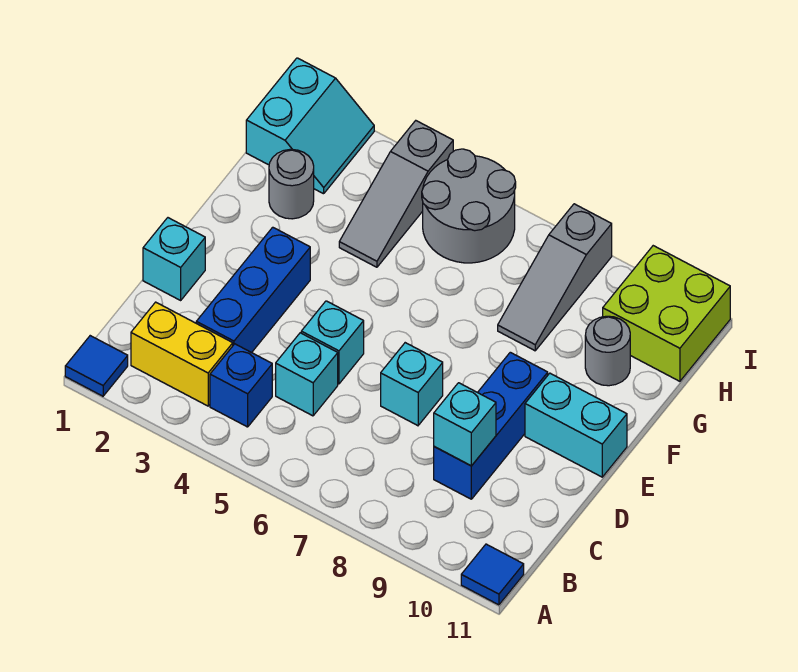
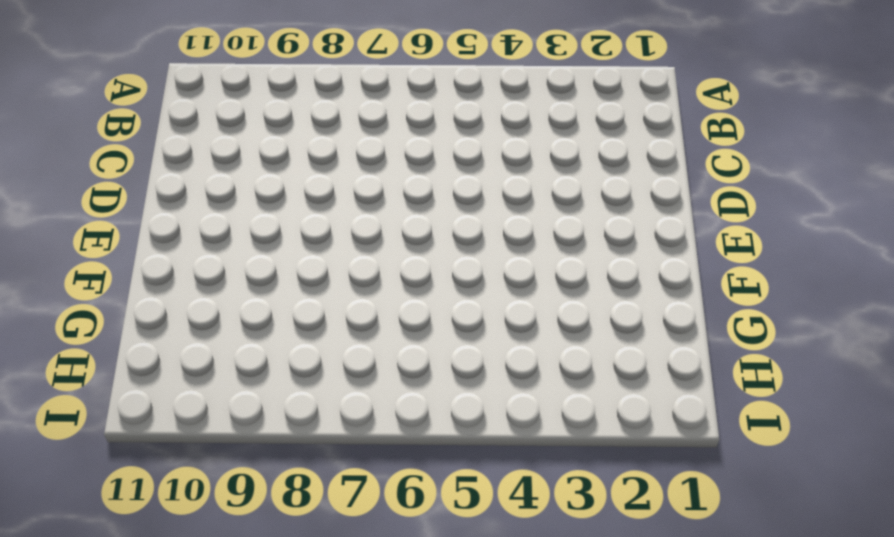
none -> blue 1x1 tile [65,336,128,396]
none -> blue 1x1 tile [461,544,524,605]
none -> yellow 1x2 brick [131,302,233,406]

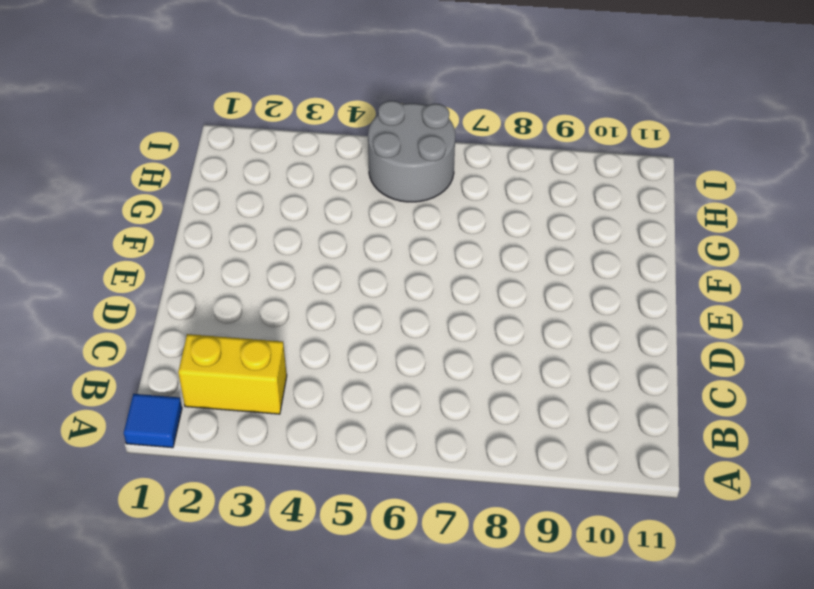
none -> blue 1x1 tile [461,544,524,605]
none -> blue 1x1 brick [210,344,272,427]
none -> blue 1x3 brick [196,227,310,353]

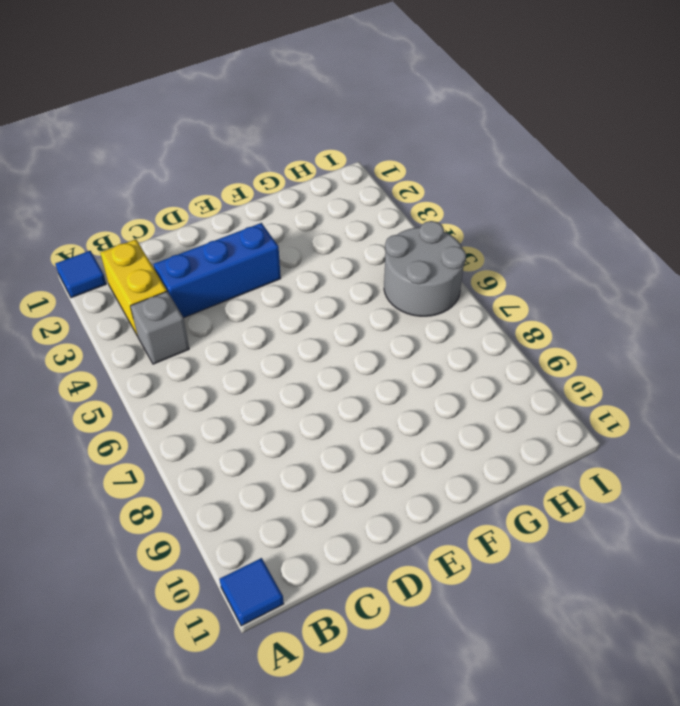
grey 1x1 brick [130,291,189,364] -> blue 1x1 brick [210,344,272,427]
none -> cyan 1x1 brick [276,333,338,416]
none -> blue 1x3 brick [434,352,548,499]
none -> cyan 1x1 brick [143,218,205,300]

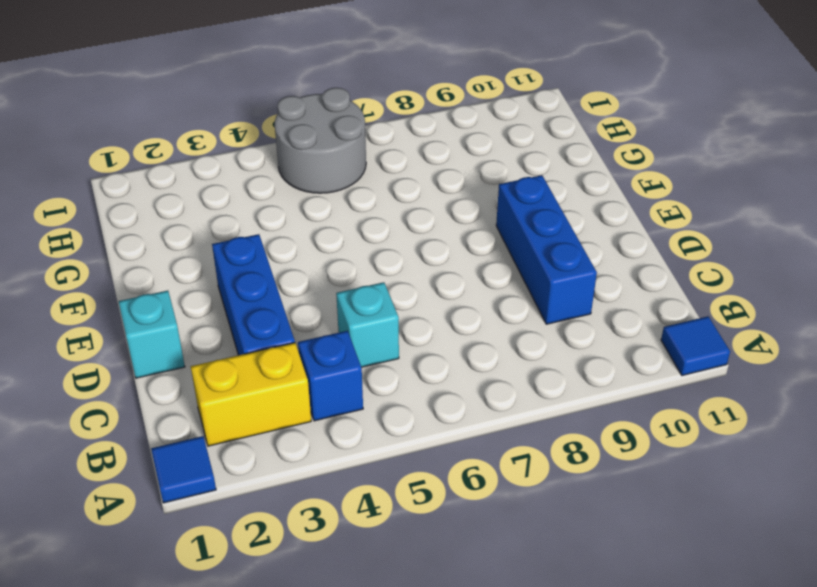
none -> cyan 1x1 brick [301,301,364,384]
none -> cyan 1x1 brick [381,343,443,426]
none -> cyan 1x2 brick [525,373,627,477]

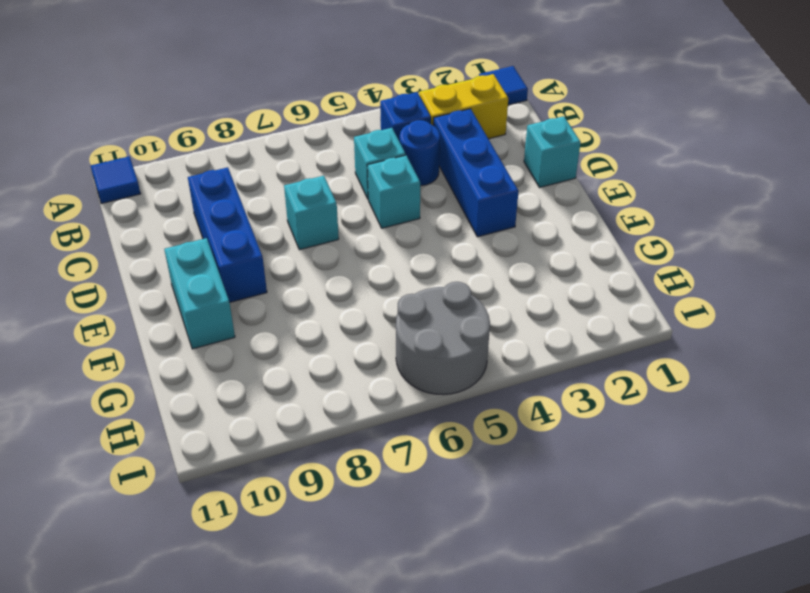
blue 1x1 round brick [400,120,440,186] -> none
cyan 1x2 brick [164,238,235,349] -> cyan 1x2 brick turned to [525,373,627,477]
none -> grey 1x1 round brick [269,149,314,219]
none -> grey 1x3 slope [339,121,453,267]
none -> grey 1x3 slope [498,204,612,351]

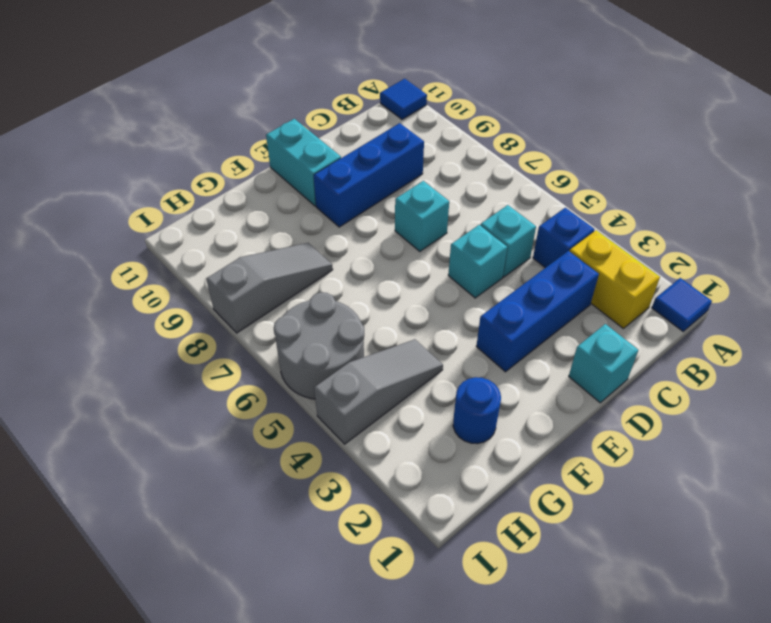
blue 1x1 round brick [453,377,501,444] -> grey 1x1 round brick [269,149,314,219]
none -> grey 1x1 round brick [585,316,630,386]
none -> cyan 2x2 slope [246,58,374,194]
none -> lime 2x2 brick [603,246,730,381]

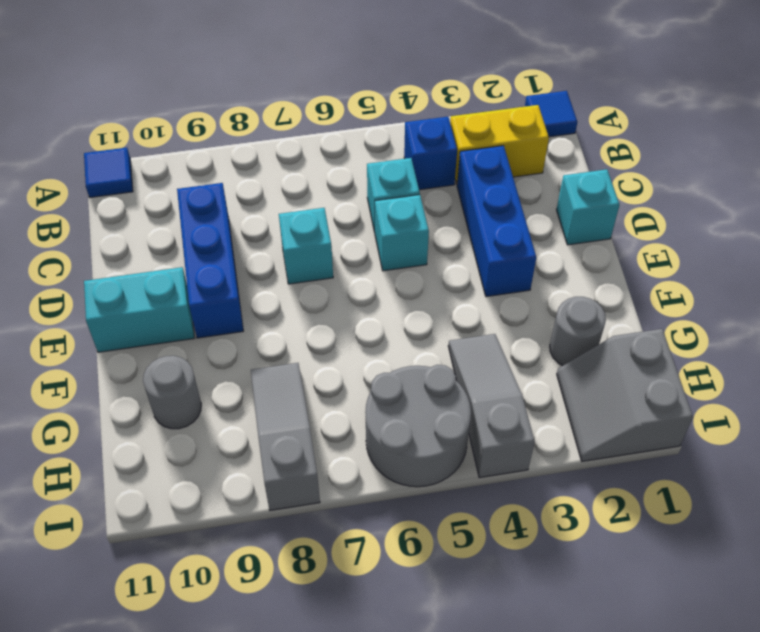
grey 2x2 slope [557,329,693,461] -> cyan 2x2 slope [246,58,374,194]
none -> lime 2x2 brick [603,246,730,381]
none -> cyan 1x1 brick [434,383,496,466]

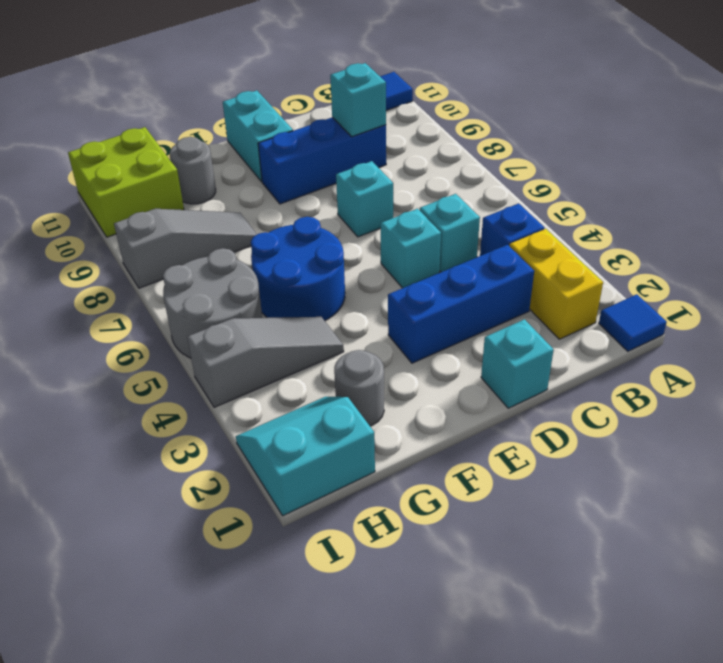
blue 2x2 round brick [251,217,345,321] -> none

